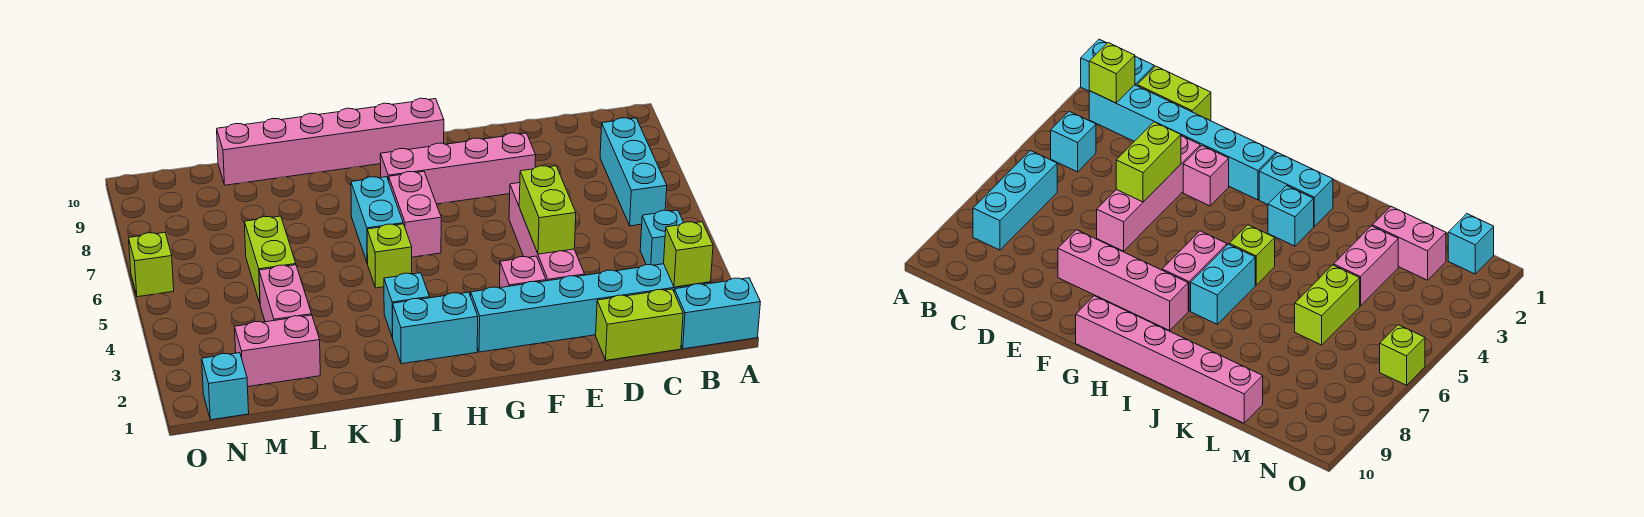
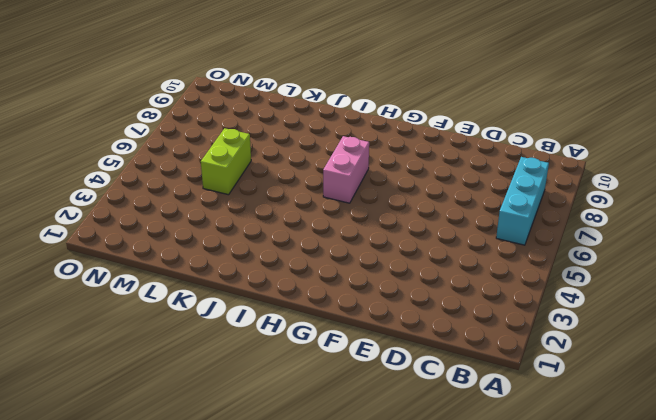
none -> cyan 1x2 brick [674,278,760,349]
none -> cyan 1x6 brick [471,264,711,352]
none -> cyan 1x1 brick [640,210,684,265]

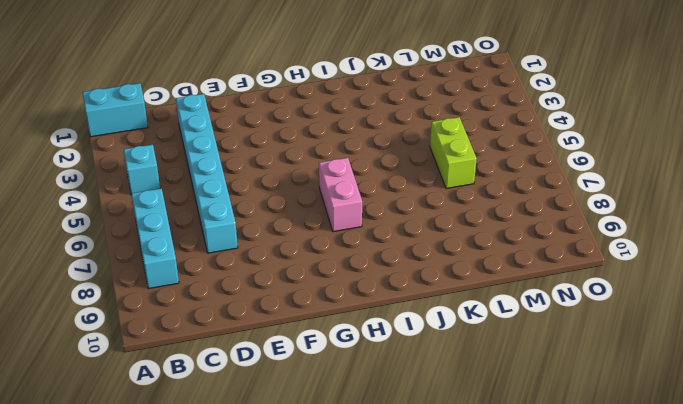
cyan 1x6 brick [176,94,238,253] -> cyan 1x6 brick turned to [471,264,711,352]
none -> lime 1x2 brick [596,289,683,360]
none -> pink 1x4 brick [509,183,585,281]
none -> pink 1x4 brick [380,133,536,204]

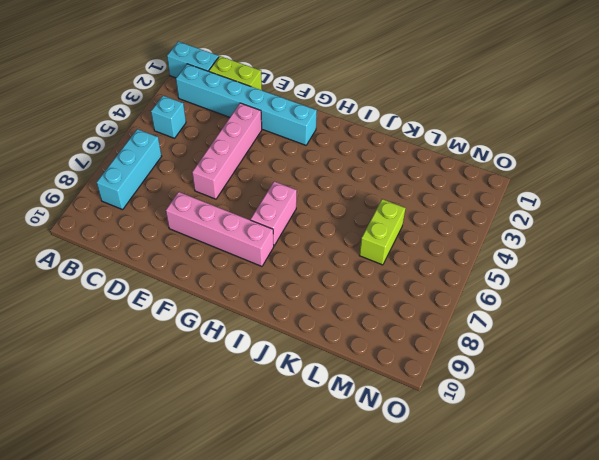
none -> pink 1x1 brick [500,256,546,288]
none -> pink 1x6 brick [217,98,444,185]
none -> cyan 1x2 brick [393,292,478,364]

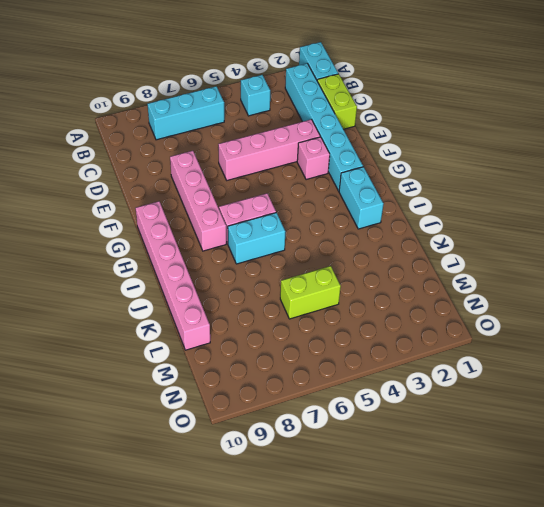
none -> cyan 1x1 brick [384,273,429,338]
none -> lime 1x1 brick [367,224,412,288]
none -> pink 1x2 brick [235,315,320,386]

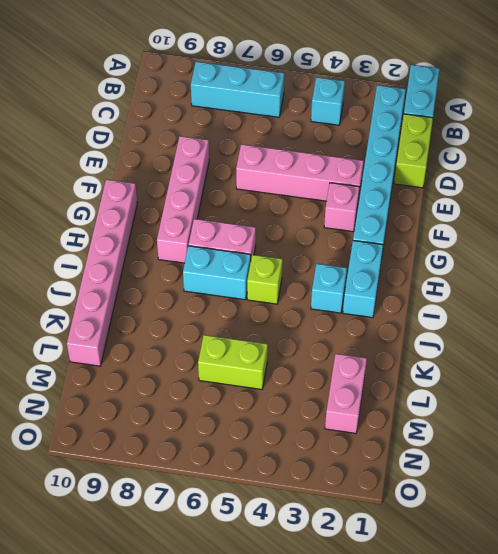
none -> pink 1x2 brick [259,265,312,322]
none -> cyan 1x1 brick [202,353,249,420]
none -> lime 1x1 brick [129,233,174,297]

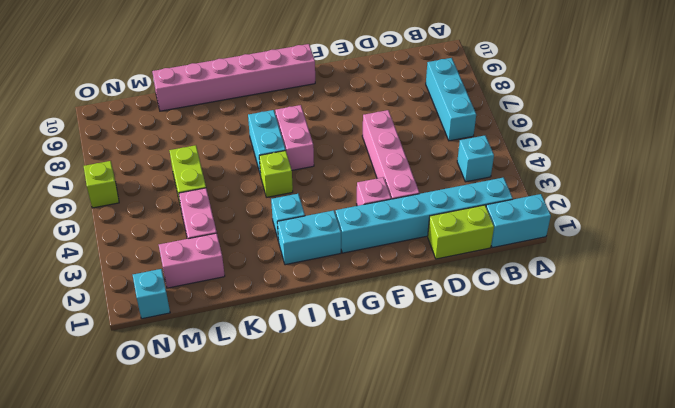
none -> pink 1x4 brick [380,133,536,204]
none -> lime 1x1 brick [664,222,713,287]
none -> lime 1x2 brick [519,166,576,254]

